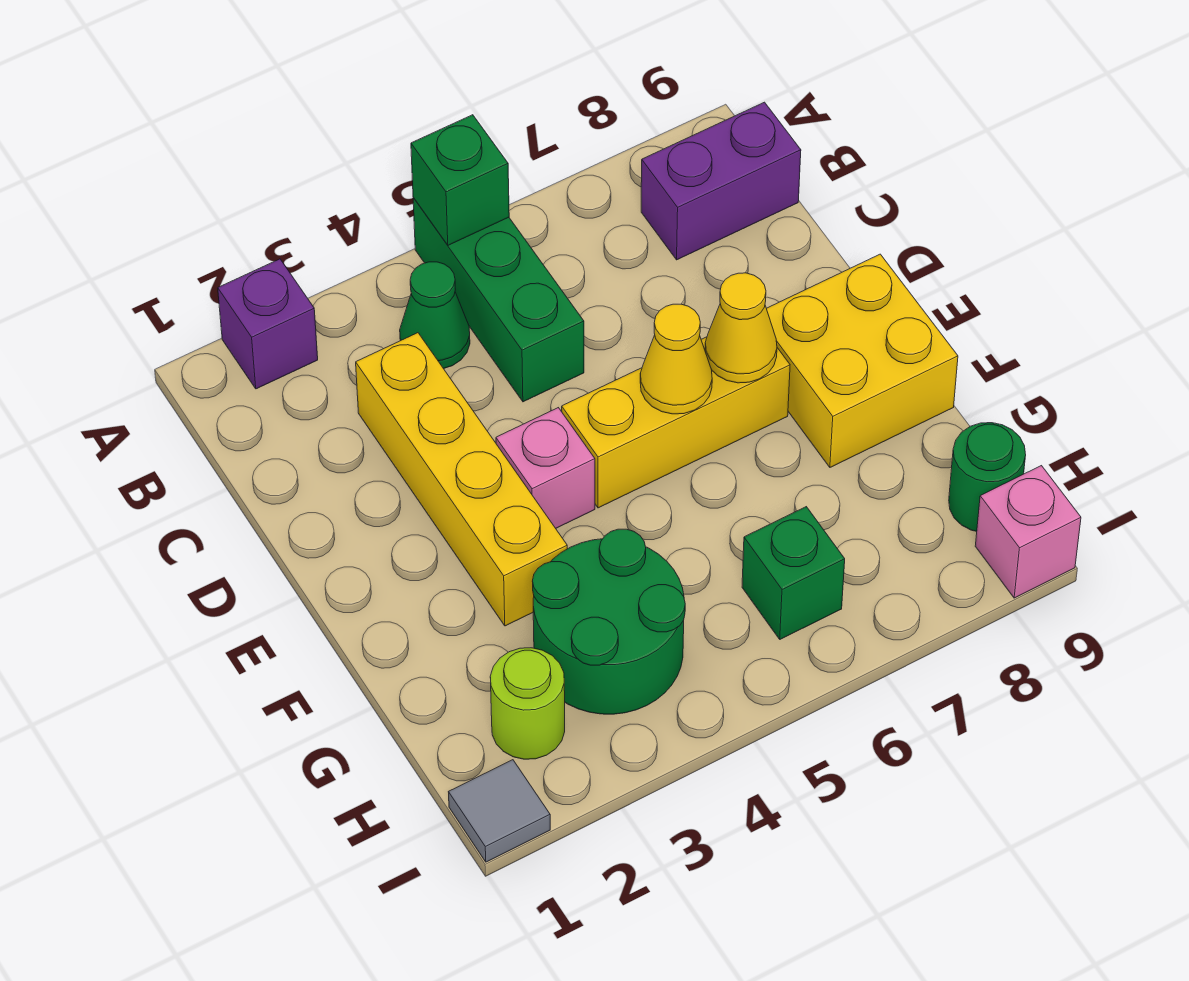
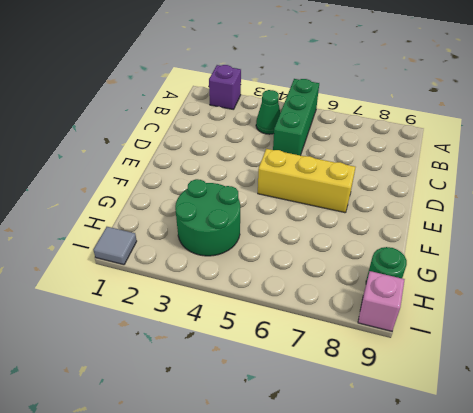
none -> purple 1x2 brick [641,102,801,260]
none -> yellow 1x4 brick [356,333,567,626]
none -> pink 1x1 brick [496,408,595,528]

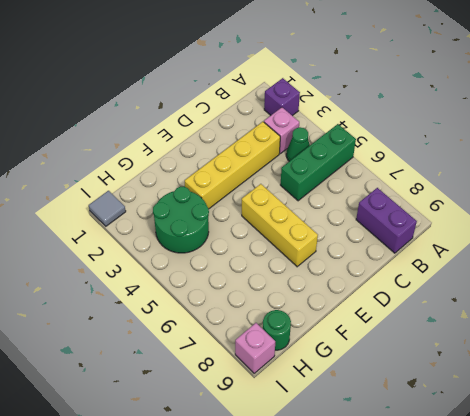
pink 1x1 brick [264,108,299,154] -> pink 1x1 brick moved to [496,408,595,528]
none -> yellow 2x2 brick [767,254,958,467]
none -> lime 1x1 round brick [490,648,565,759]
none -> green 1x1 brick [742,507,845,639]

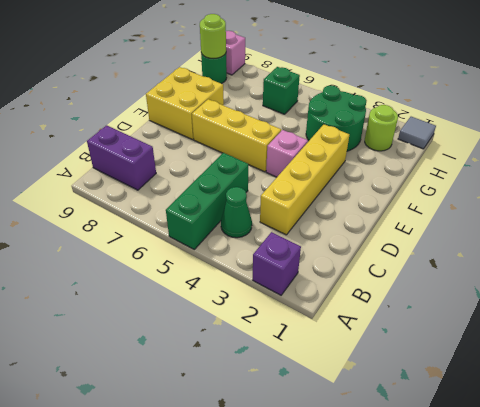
lime 1x1 round brick [200,14,226,59] -> none
none -> green 1x1 brick [411,115,509,245]
none -> yellow 1x1 cone [640,304,712,414]
none -> yellow 1x1 cone [705,273,777,383]

